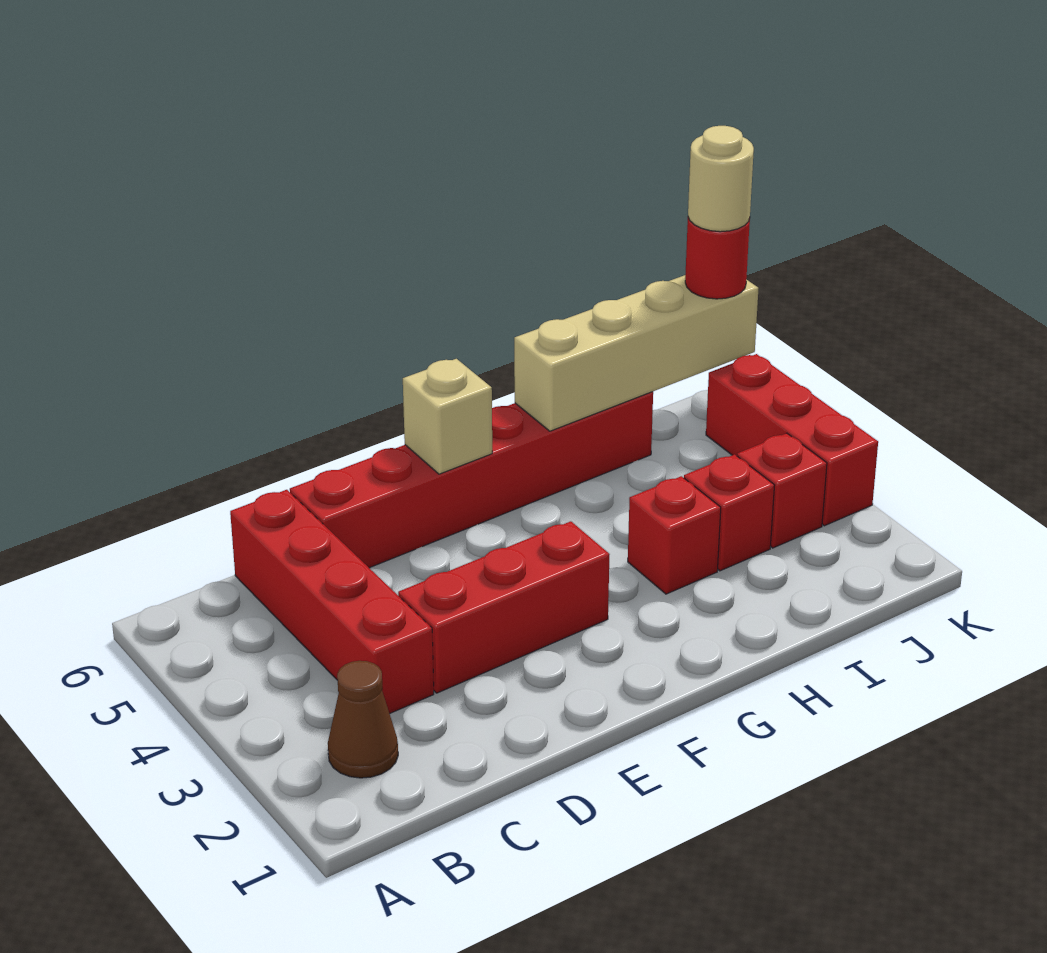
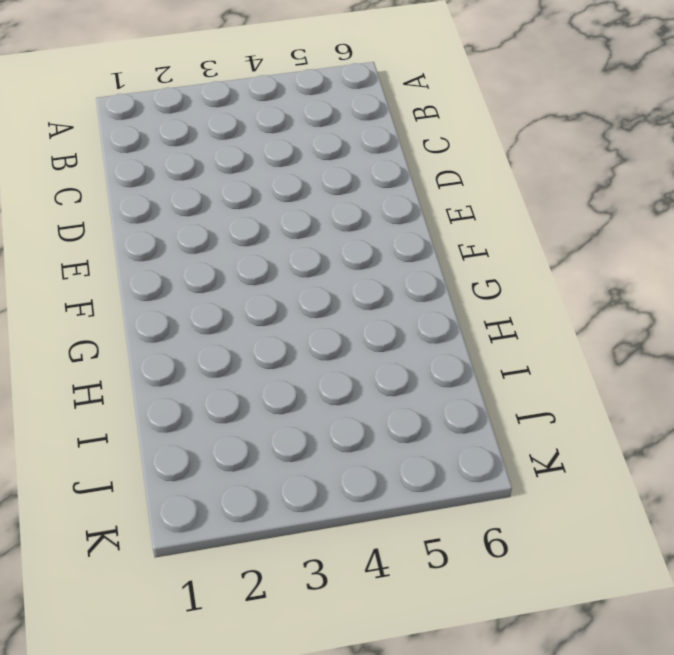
none -> brown 1x1 cone [328,661,398,778]
none -> red 1x4 brick [230,490,434,714]
none -> red 1x3 brick [398,521,610,693]

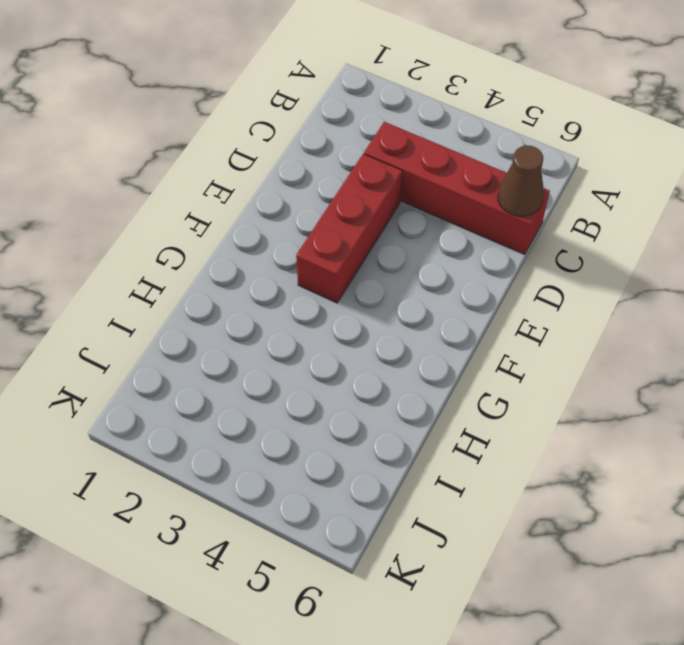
brown 1x1 cone [498,146,544,216] -> brown 1x1 cone moved to [328,661,398,778]
none -> red 1x6 brick [290,392,653,568]
none -> red 1x1 brick [628,476,721,594]
none -> red 1x1 brick [684,454,774,571]

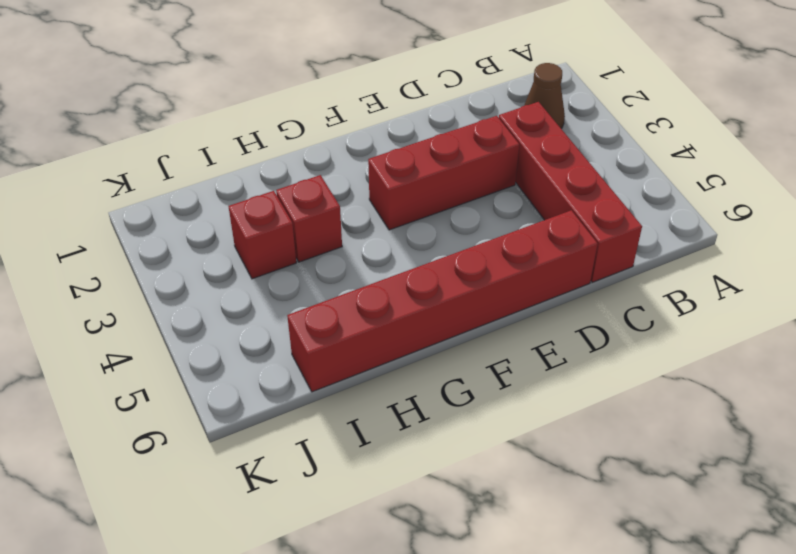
none -> red 1x1 brick [737,433,827,548]
none -> red 1x3 brick [706,354,878,526]
none -> tan 1x1 brick [403,359,492,474]

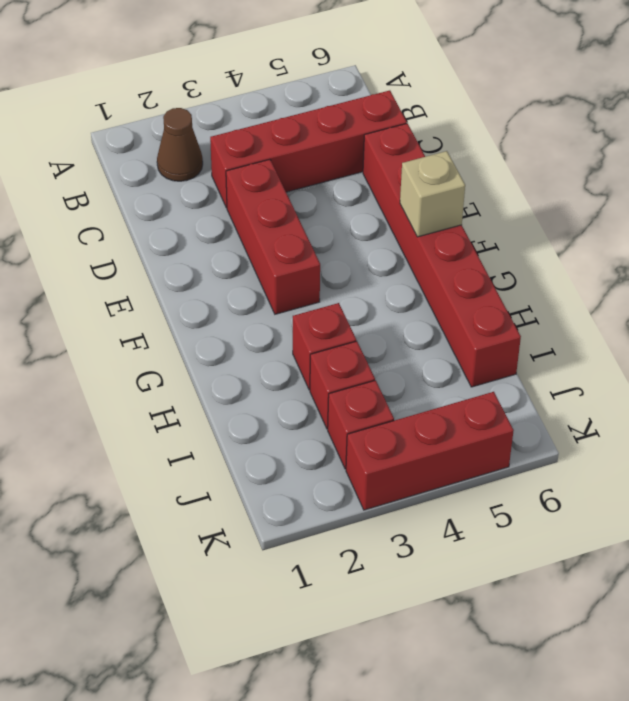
none -> tan 1x4 brick [514,275,759,431]
none -> red 1x1 round brick [685,218,750,299]
none -> tan 1x1 round brick [688,126,754,232]

